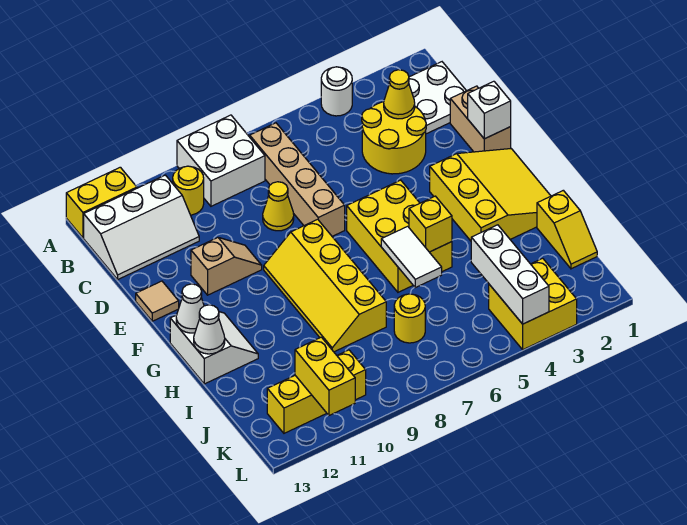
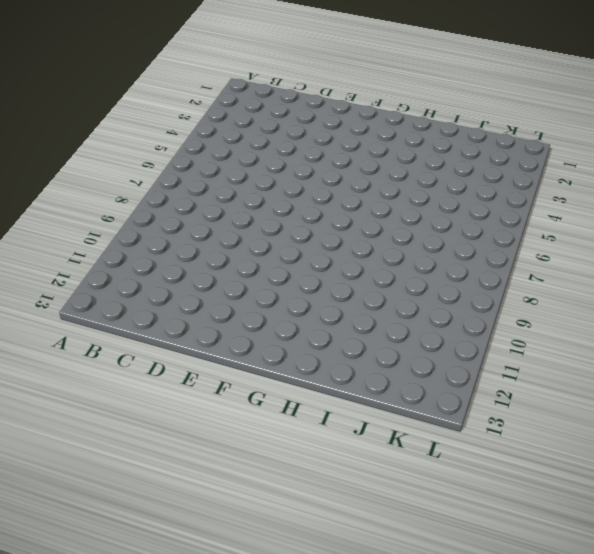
none -> white 1x1 round brick [321,67,352,116]
none -> white 2x2 brick [177,115,265,206]
none -> yellow 1x2 brick [66,167,137,238]

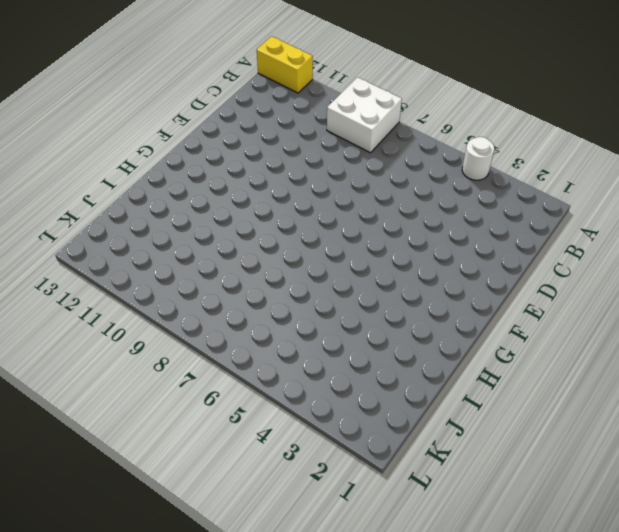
none -> white 2x2 plate [409,62,466,134]
none -> tan 1x4 brick [250,123,345,236]
none -> yellow 1x1 round brick [173,166,204,215]

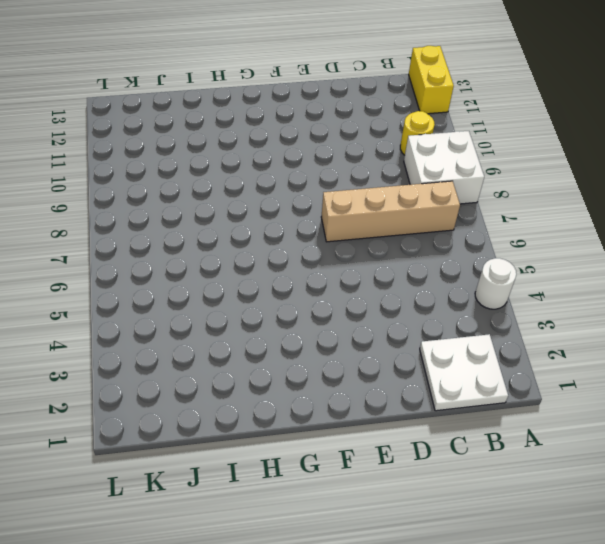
none -> white 2x3 slope [84,175,199,279]
none -> yellow 2x2 round brick [362,102,426,174]
none -> tan 1x2 brick [450,86,511,152]

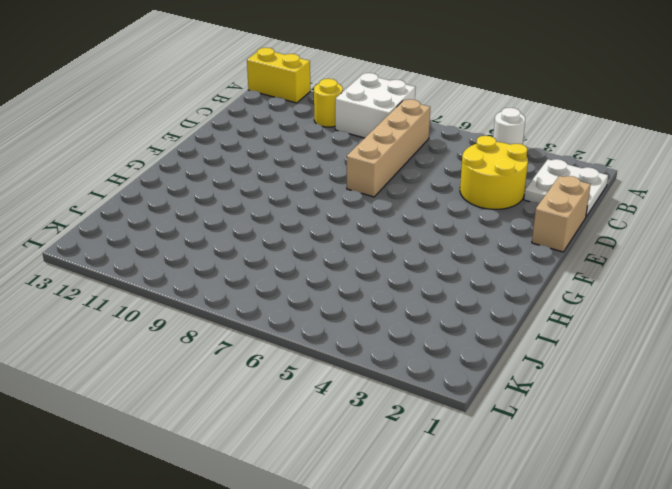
none -> white 2x3 slope [84,175,199,279]
none -> yellow 1x1 cone [263,182,294,231]
none -> tan 1x2 slope [191,238,262,295]

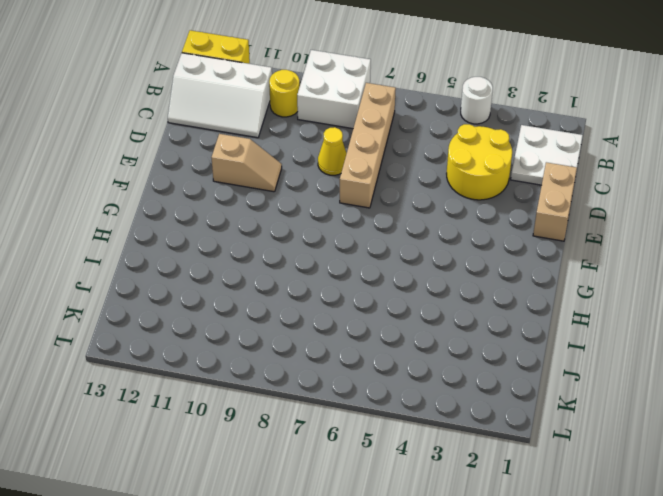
none -> tan 1x1 tile [136,281,179,321]
none -> yellow 3x3 slope [430,149,551,241]
none -> yellow 2x3 brick [347,180,452,292]

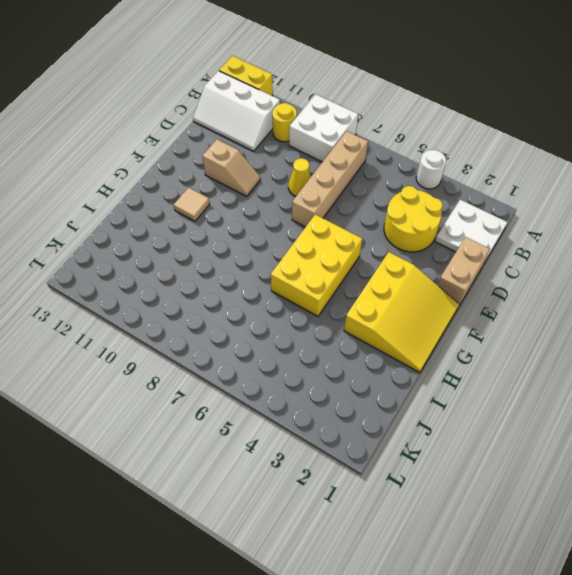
tan 1x1 tile [174,188,210,221] -> tan 1x1 tile moved to [136,281,179,321]
none -> yellow 2x4 slope [264,219,386,352]
none -> white 2x2 slope [170,312,258,384]
none -> yellow 1x2 slope [537,190,597,269]

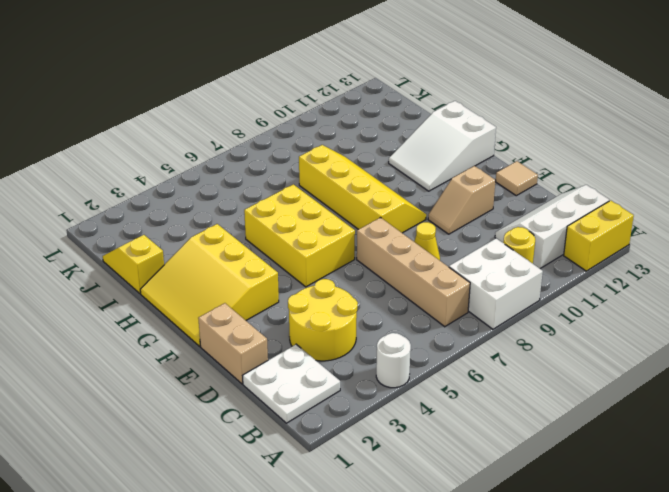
white 2x3 slope [389,101,496,191] -> white 2x2 slope [170,312,258,384]
none -> yellow 1x1 round brick [394,294,425,343]
none -> yellow 2x2 brick [489,258,577,350]
none -> yellow 1x3 brick [267,350,366,433]

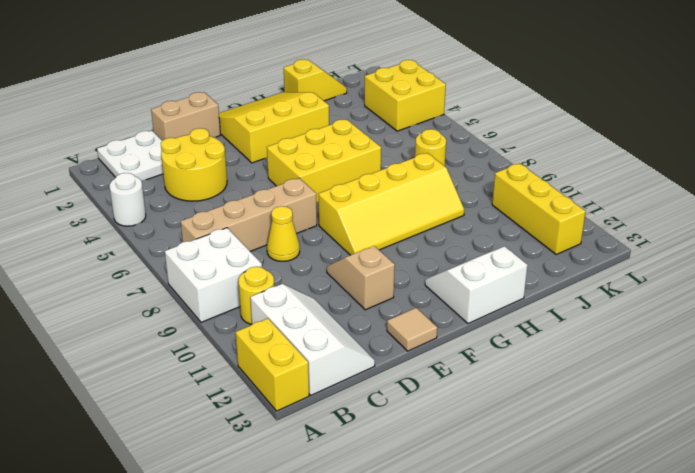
none -> yellow 1x1 cone [384,70,415,119]
none -> white 1x1 brick [468,81,511,139]
none -> white 1x1 cone [176,284,204,333]

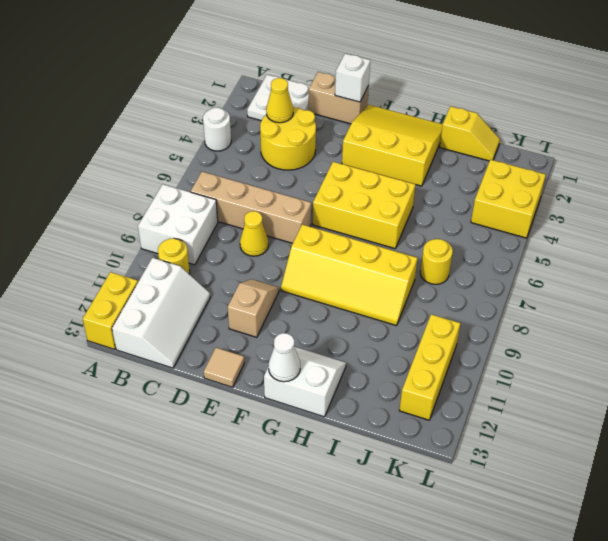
none -> yellow 1x1 brick [409,196,452,252]
none -> white 1x2 tile [381,226,442,288]
none -> white 1x1 cone [194,305,225,354]

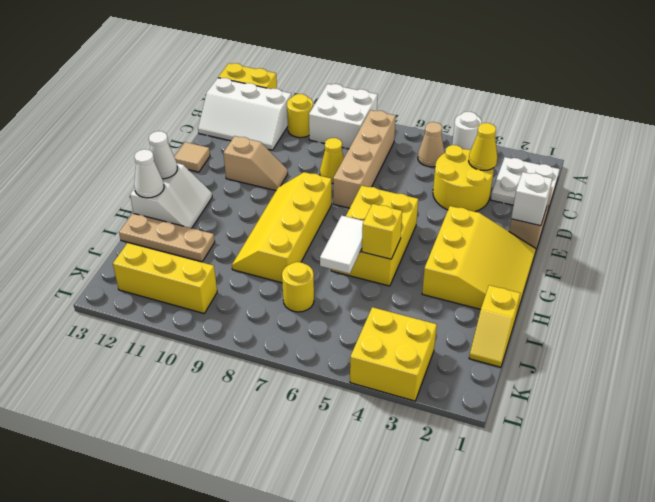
tan 1x1 cone [418,122,445,167] -> none
tan 1x3 plate [119,213,215,262] -> none
none -> white 1x3 brick [471,225,549,324]
none -> yellow 1x2 brick [295,337,355,415]

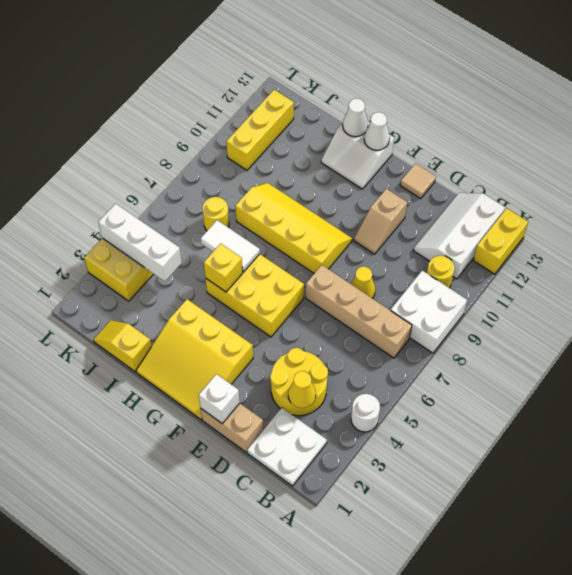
none -> yellow 1x2 brick [295,337,355,415]

